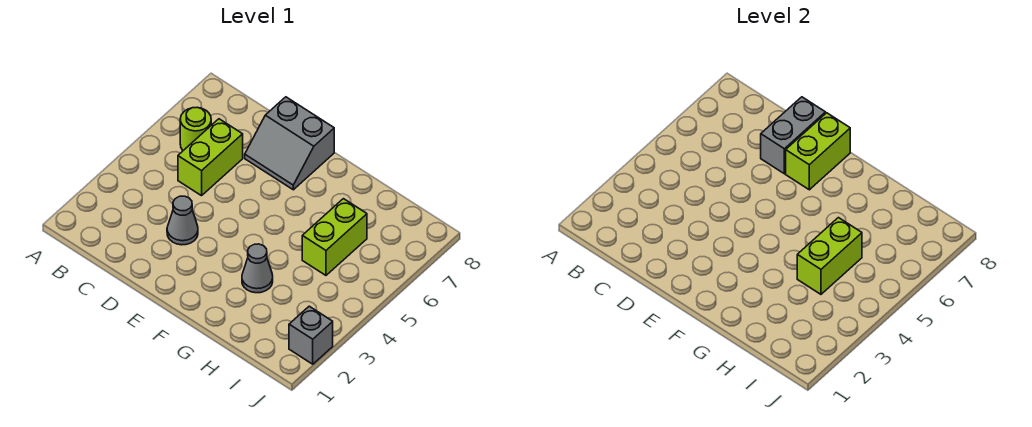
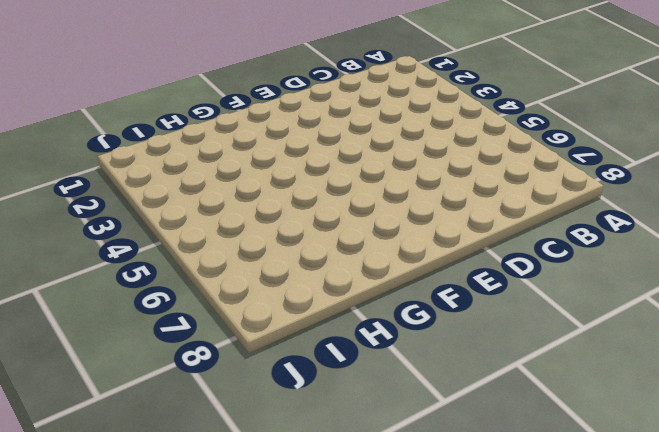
none -> lime 1x1 round brick [180,107,211,150]
none -> lime 1x2 brick [178,119,243,196]

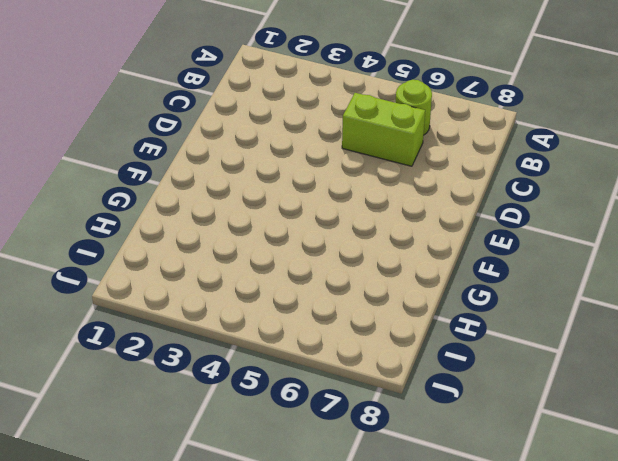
none -> grey 1x1 cone [167,196,198,245]
none -> grey 2x2 slope [245,97,334,190]

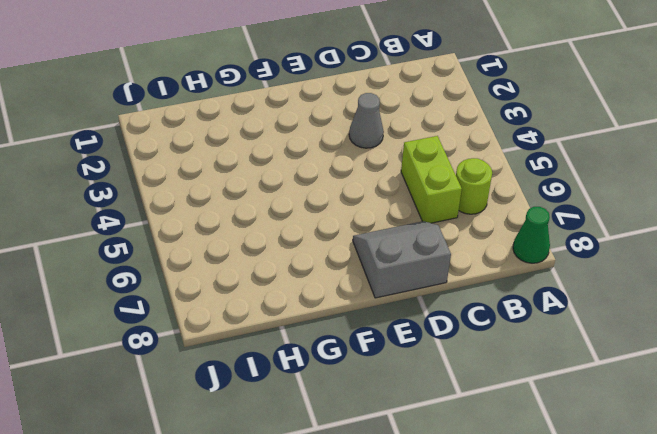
green 1x1 cone [513,207,550,263] -> none
none -> grey 1x1 cone [242,244,273,293]
none -> lime 1x2 brick [302,199,367,275]

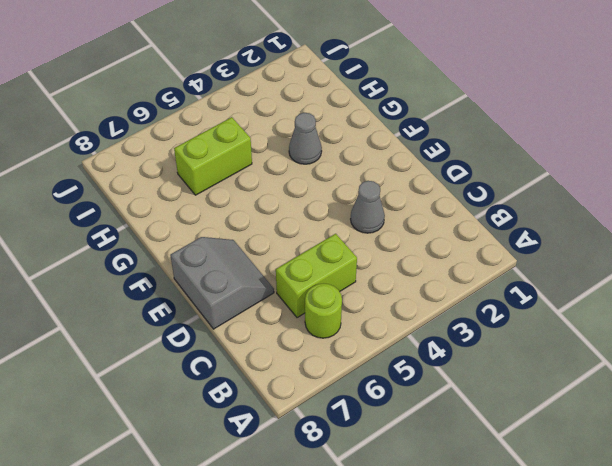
none -> grey 1x1 brick [289,306,333,364]
none -> grey 1x2 brick [761,97,825,174]

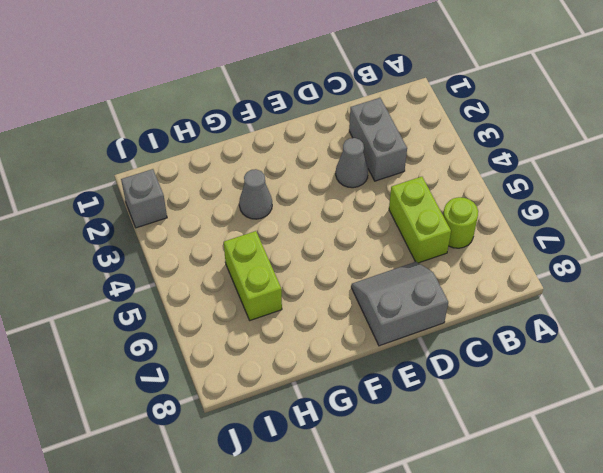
grey 1x2 brick [349,98,407,181] -> grey 1x2 brick moved to [761,97,825,174]
none -> lime 1x2 brick [786,113,850,190]
none -> lime 1x2 brick [797,218,862,294]

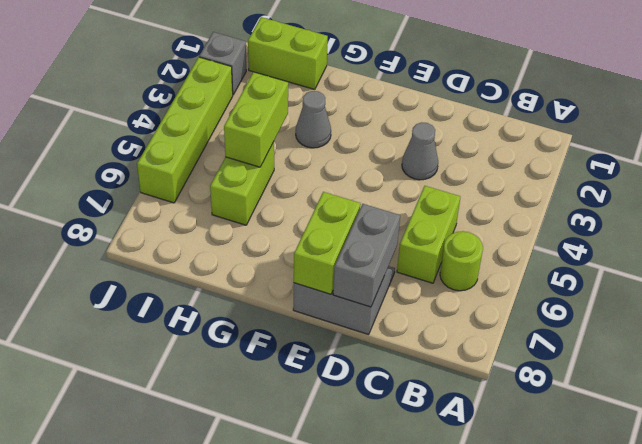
lime 1x2 brick [248,17,328,89] -> none
lime 1x4 brick [137,57,233,203] -> none

